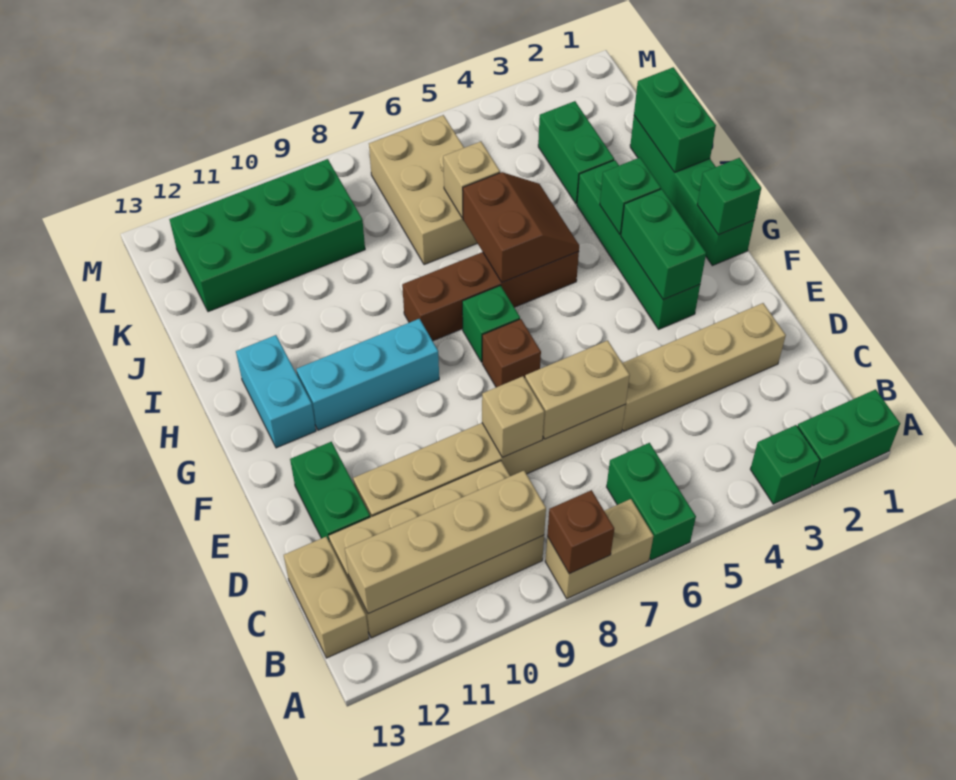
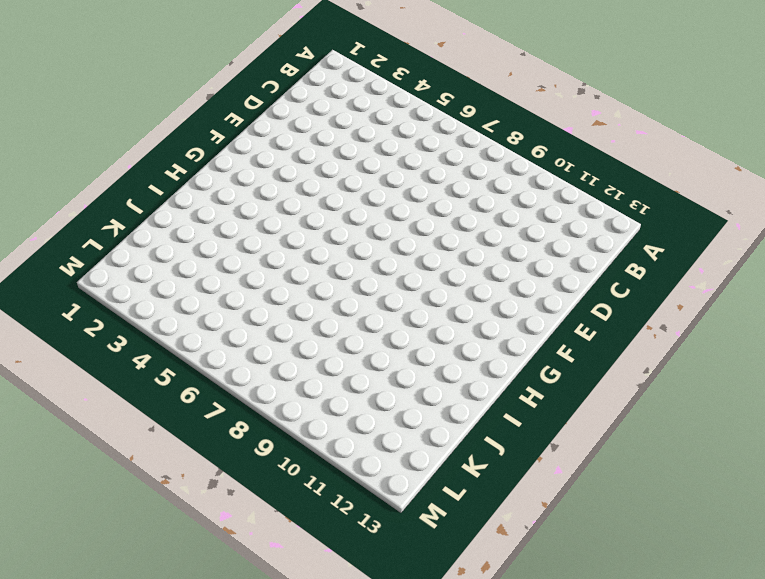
none -> green 1x2 brick [797,389,900,486]
none -> green 1x1 brick [750,425,820,504]
none -> green 1x2 brick [607,443,696,560]

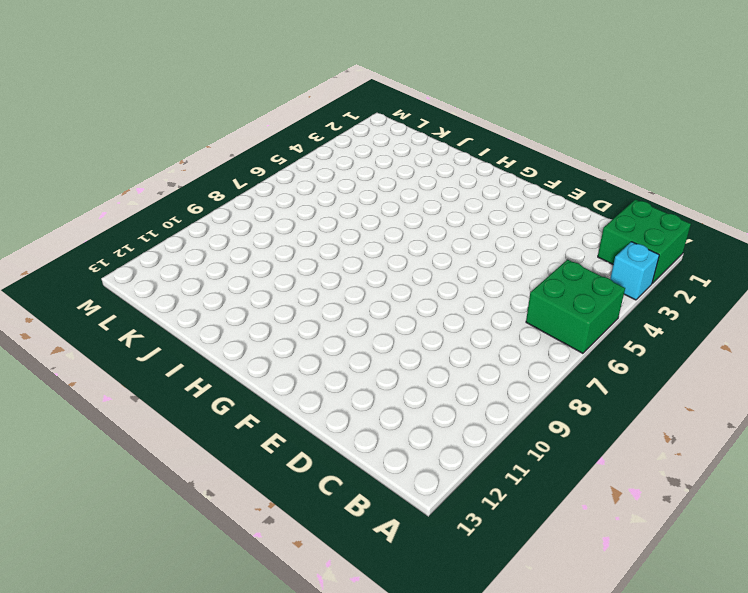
green 2x2 brick [598,200,691,284] -> green 1x2 brick [797,389,900,486]
cyan 1x1 brick [610,242,659,300] -> green 1x1 brick [750,425,820,504]
green 2x2 brick [526,260,625,353] -> green 1x2 brick [607,443,696,560]
none -> tan 1x2 brick [545,499,653,599]
none -> tan 2x4 brick [329,461,544,638]
none -> tan 1x2 brick [284,537,369,658]

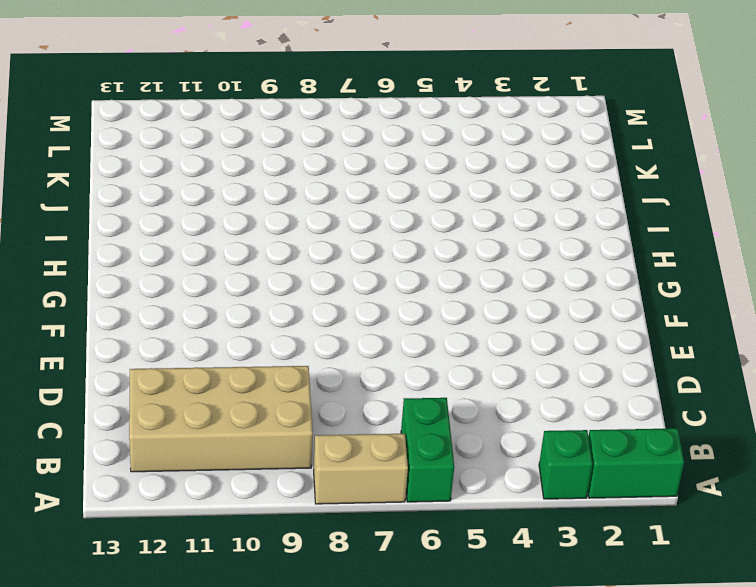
none -> tan 1x2 brick [284,537,369,658]
none -> tan 1x4 brick [622,303,786,431]
none -> tan 1x6 brick [353,405,625,517]

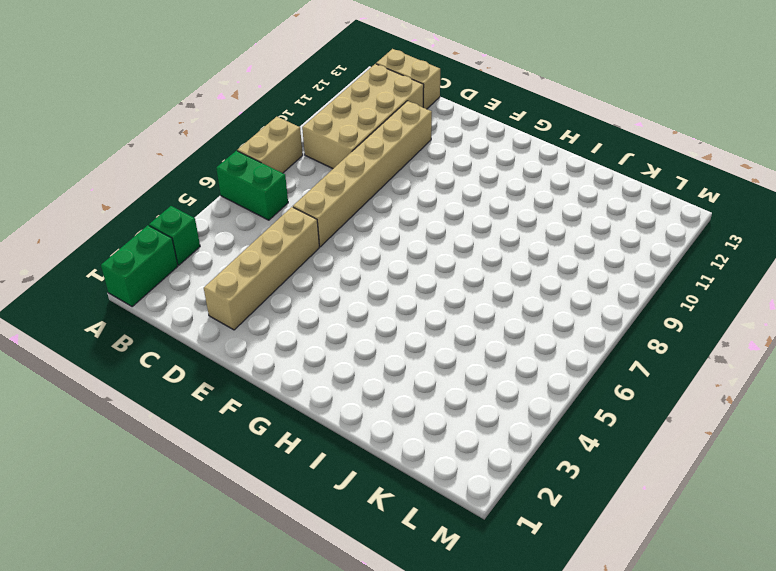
none -> green 1x2 brick [290,442,370,542]
none -> green 1x4 brick [577,160,700,329]
none -> brown 1x1 brick [482,319,541,387]

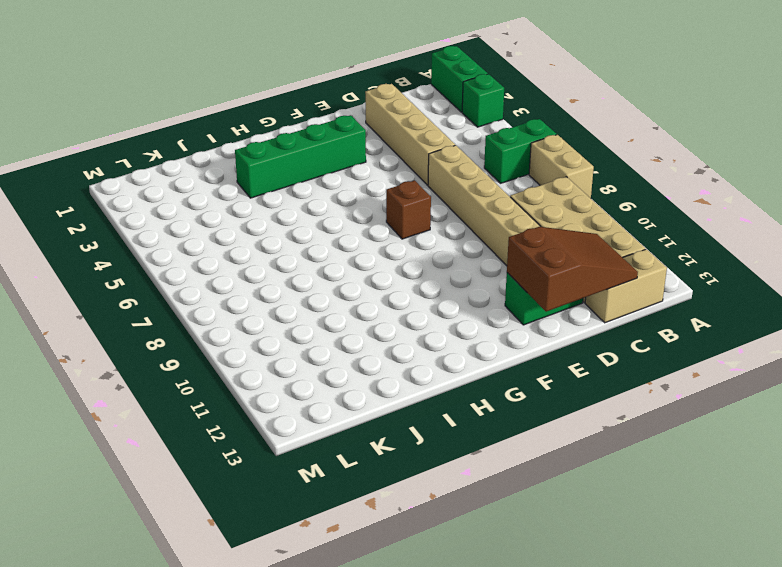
brown 2x3 slope [507,227,638,312] -> none
none -> green 1x4 brick [630,116,754,266]
none -> green 1x1 brick [462,286,520,362]
none -> cyan 1x3 brick [296,319,439,430]

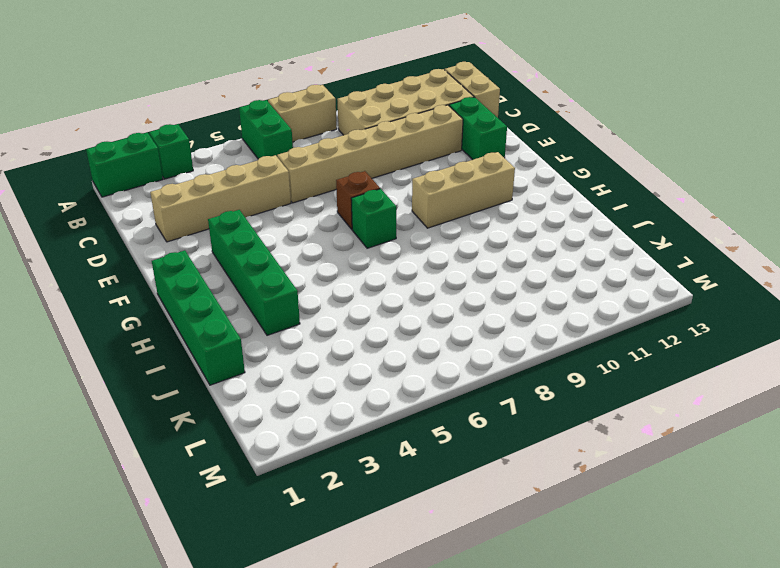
tan 1x3 brick [412,152,515,228] -> cyan 1x3 brick [296,319,439,430]
none -> cyan 1x2 brick [236,335,316,448]
none -> brown 1x4 brick [402,252,579,341]
none -> green 1x2 brick [538,101,614,204]

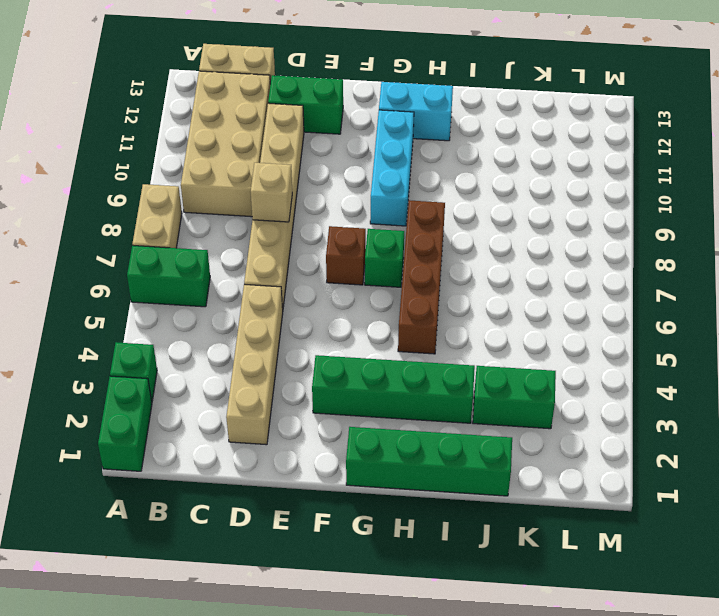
none -> tan 2x3 brick [369,115,477,265]
none -> green 2x4 brick [169,159,365,312]
none -> brown 1x1 brick [547,490,614,574]

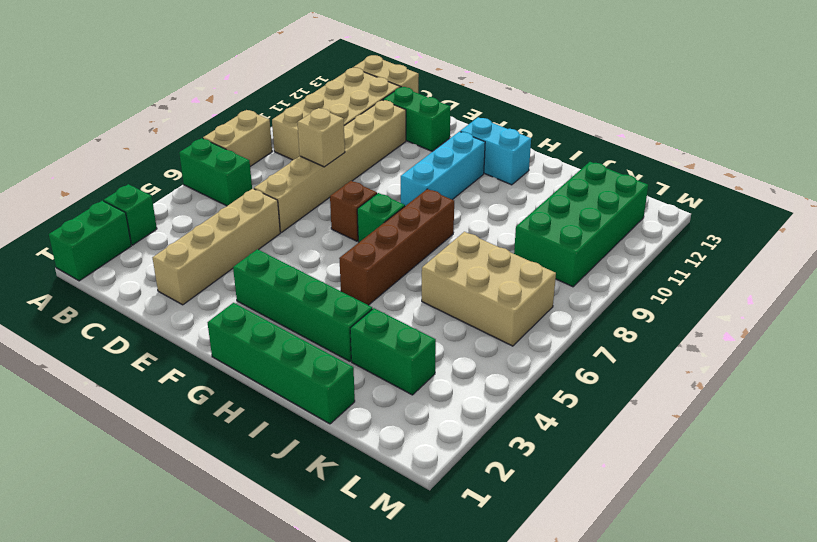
none -> brown 1x1 brick [547,490,614,574]
none -> tan 1x4 brick [345,471,546,614]
none -> tan 1x2 brick [525,340,630,439]

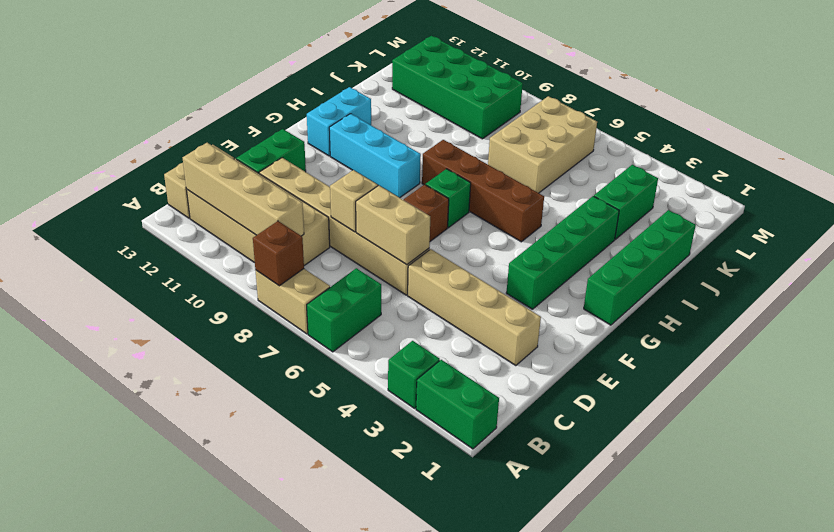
none -> green 1x2 brick [621,189,706,300]
none -> green 1x1 brick [697,158,761,235]
none -> green 1x1 brick [600,158,661,234]

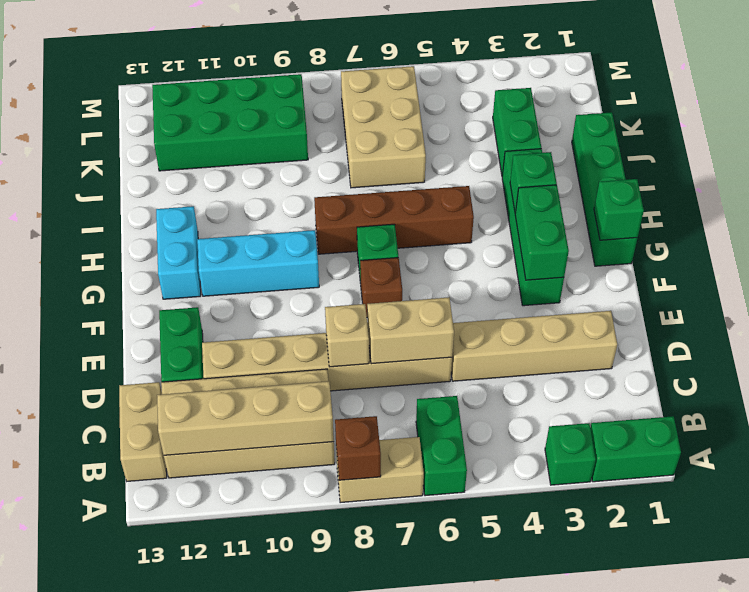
none -> brown 2x2 slope [463,172,579,282]
none -> green 1x2 brick [634,67,716,172]
none -> tan 1x1 brick [443,142,500,218]

